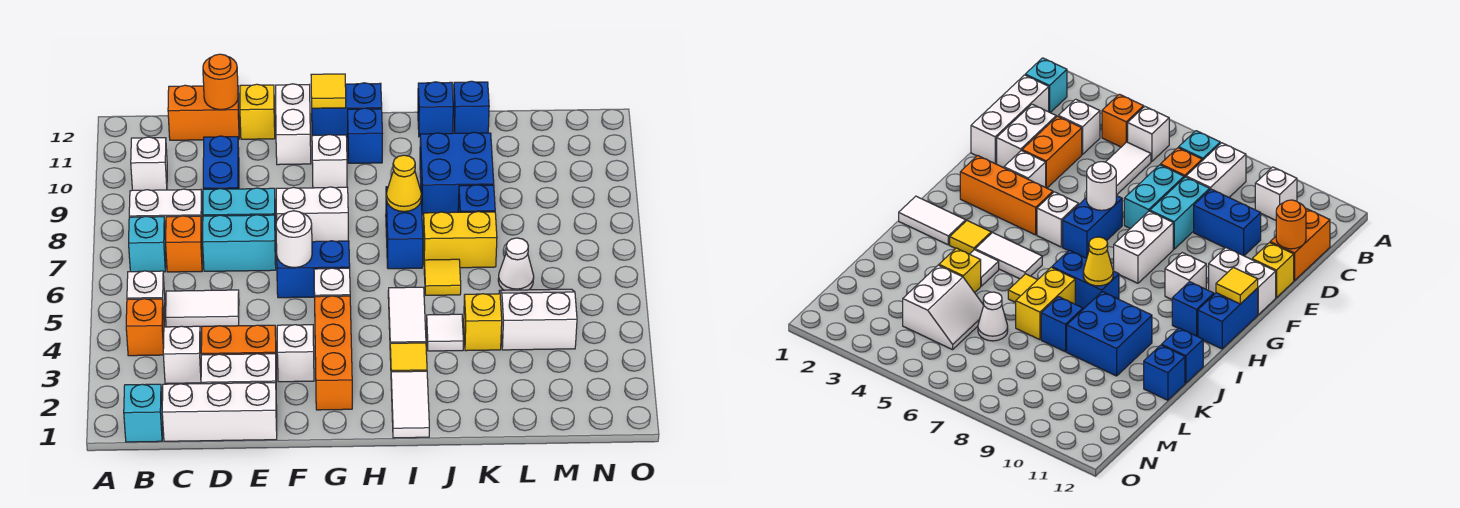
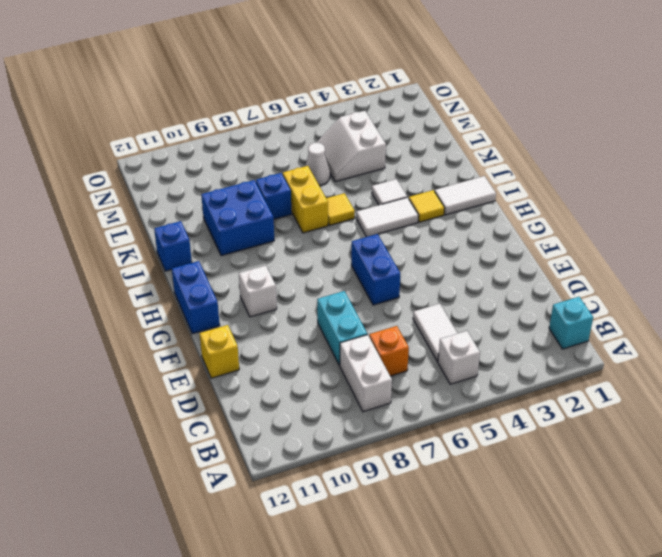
none -> orange 1x1 brick [126,299,164,356]
none -> cyan 1x1 brick [129,216,166,272]
none -> white 1x1 brick [131,137,167,190]
none -> white 1x3 brick [162,383,277,441]

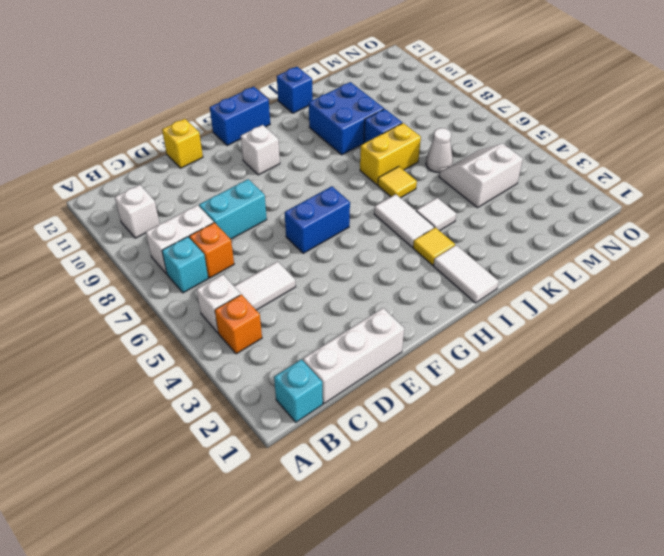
none -> white 1x1 brick [163,326,201,383]
none -> orange 1x2 brick [168,85,239,140]
none -> white 1x2 brick [201,354,277,410]
none -> orange 1x2 brick [201,325,276,355]

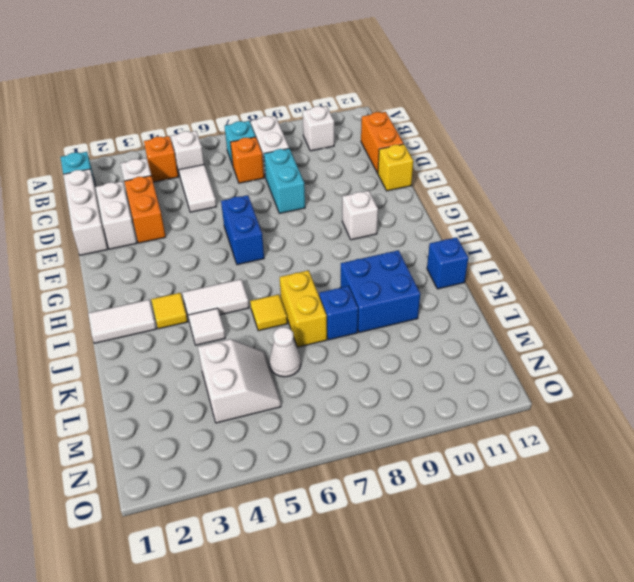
none -> cyan 1x2 brick [202,215,276,271]
none -> blue 1x2 brick [203,136,239,189]
none -> white 1x1 brick [277,325,314,382]
none -> white 1x2 brick [276,187,348,242]

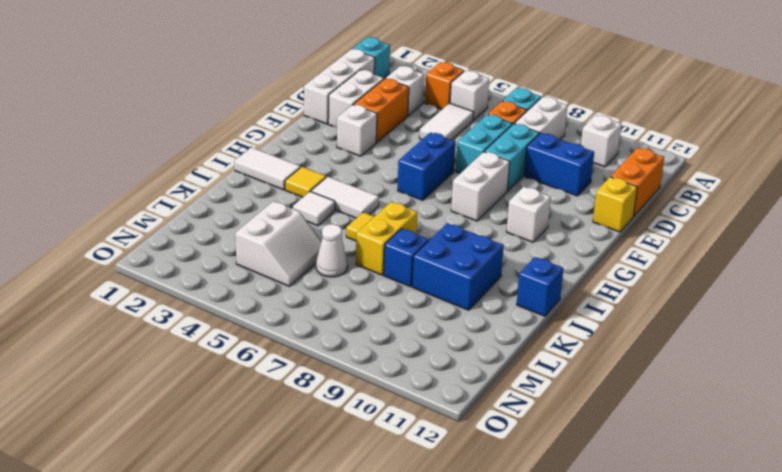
none -> white 1x2 brick [276,84,311,165]
none -> orange 1x3 brick [315,296,352,410]
none -> white 1x1 brick [314,268,350,297]
none -> blue 1x2 brick [311,83,382,138]

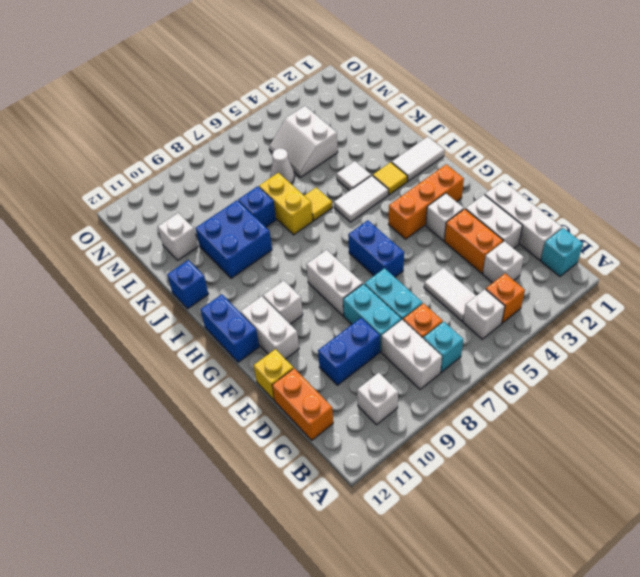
white 1x2 brick [241,296,299,359] -> white 1x2 brick turned to [276,84,311,165]
white 1x1 brick [158,213,198,260] -> white 1x1 brick moved to [314,268,350,297]
none -> blue 1x1 brick [348,108,383,163]
none -> blue 1x2 brick [386,187,423,269]
none -> yellow 1x1 brick [464,294,502,351]
none -> blue 1x1 brick [453,81,489,133]

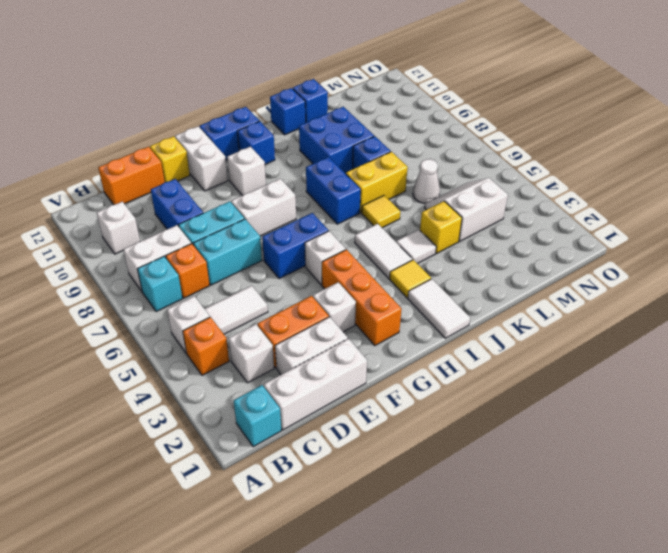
none -> orange 1x1 round brick [203,54,238,110]
none -> white 1x1 round brick [276,211,312,268]
none -> yellow 1x1 tile [311,74,346,108]
none -> yellow 1x1 cone [386,155,421,212]

